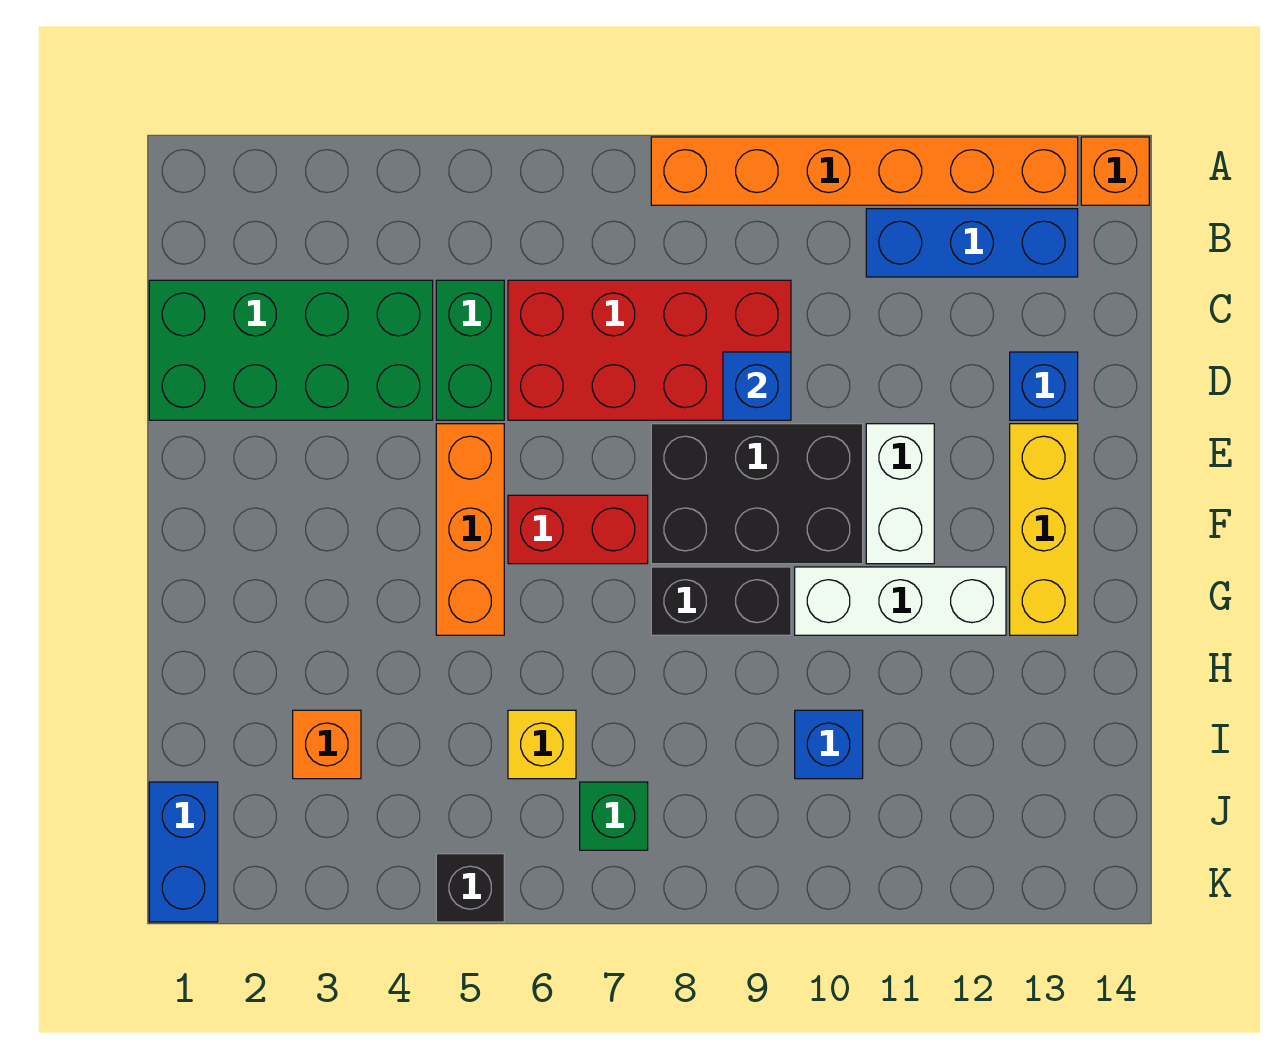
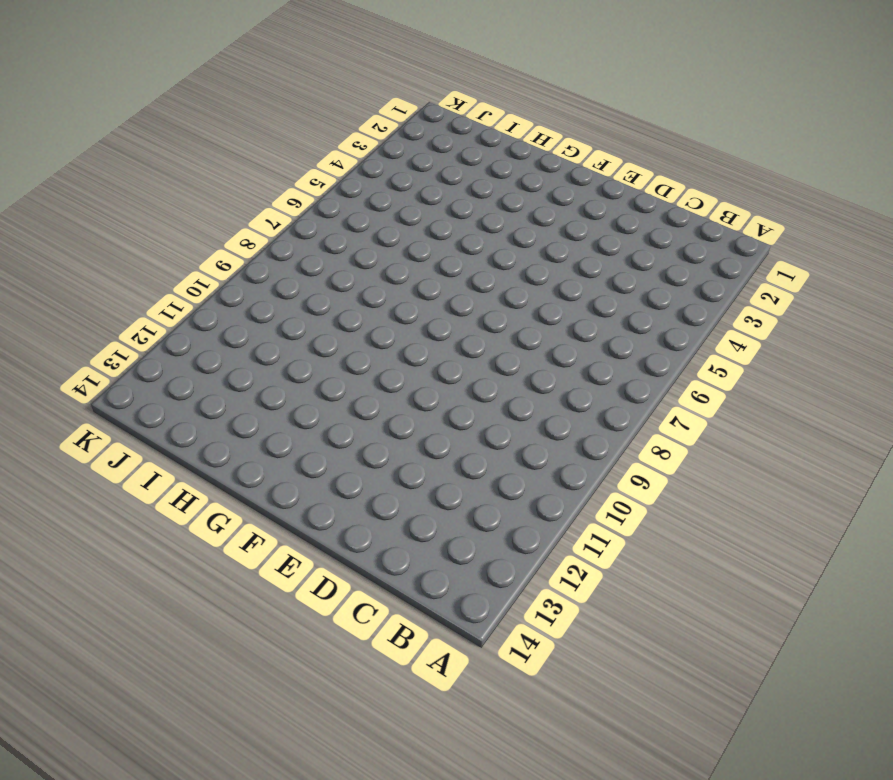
none -> orange 1x6 brick [651,137,1078,205]
none -> orange 1x1 brick [1081,137,1149,205]
none -> blue 1x3 brick [866,209,1078,277]

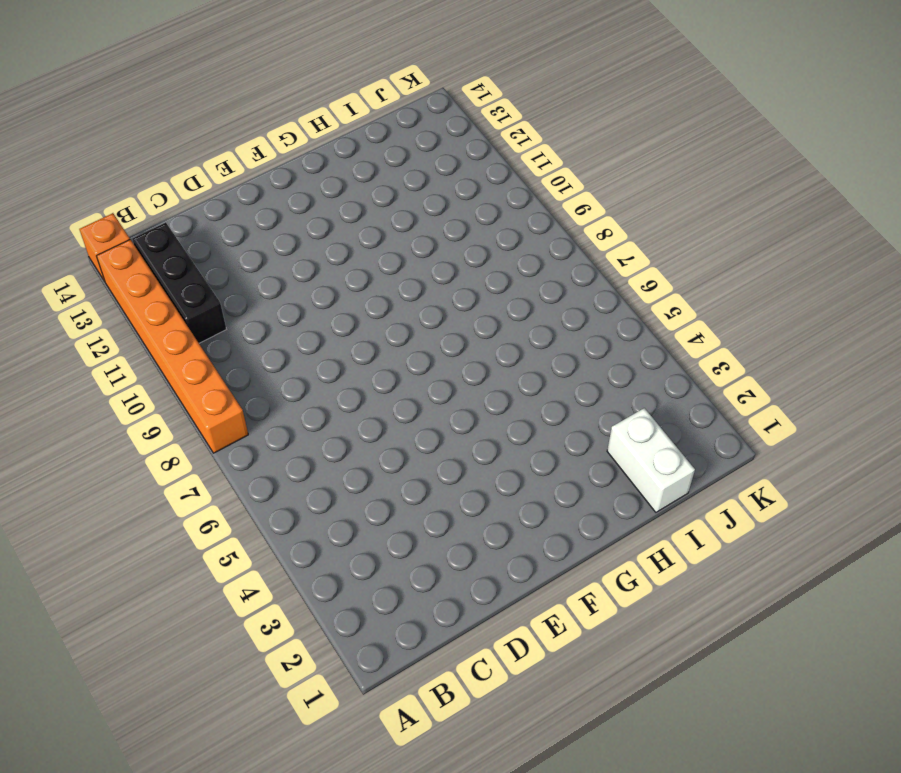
black 1x3 brick [133,223,226,343] -> blue 1x3 brick [866,209,1078,277]
white 1x2 brick [607,408,695,512] -> white 1x2 brick turned to [866,424,934,564]
none -> green 2x4 brick [149,280,433,420]
none -> green 1x2 brick [436,280,504,420]
none -> red 2x4 brick [508,280,791,420]

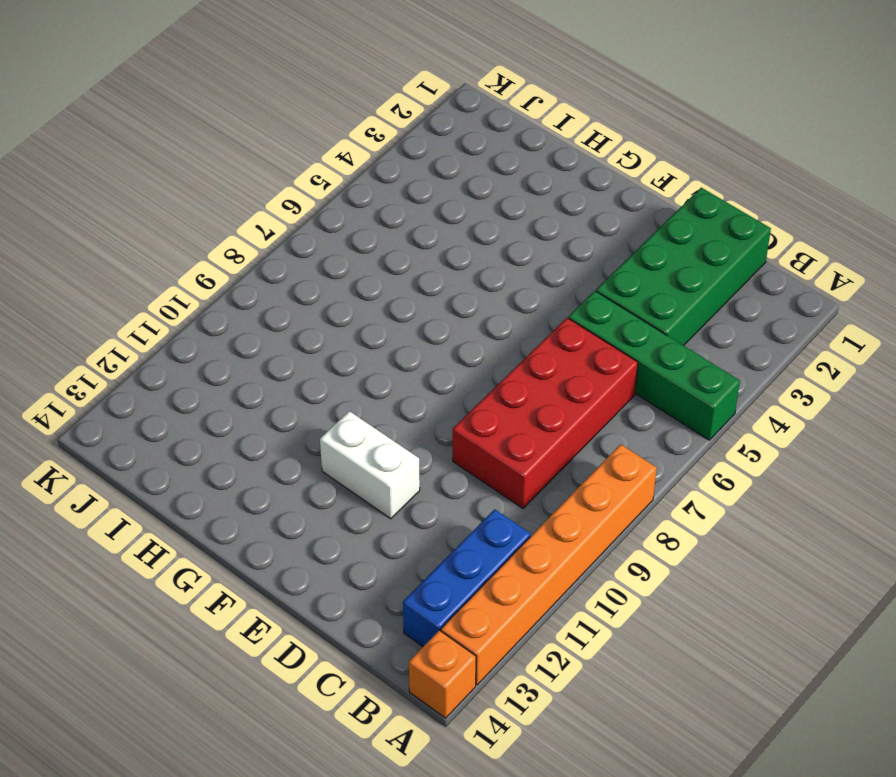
green 1x4 brick [568,291,740,440] -> green 1x2 brick [436,280,504,420]
none -> blue 1x1 brick [1010,352,1078,420]
none -> orange 1x3 brick [436,424,504,635]
none -> black 2x3 brick [651,424,863,564]

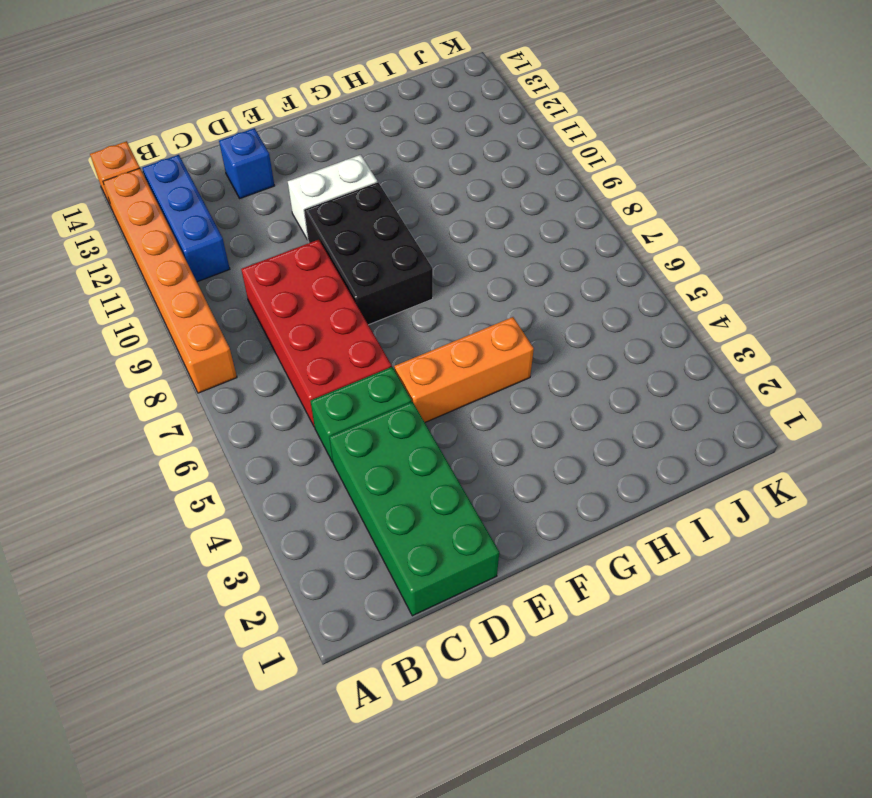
none -> yellow 1x3 brick [1010,424,1078,635]
none -> red 1x2 brick [508,495,648,564]
none -> black 1x2 brick [651,567,791,635]

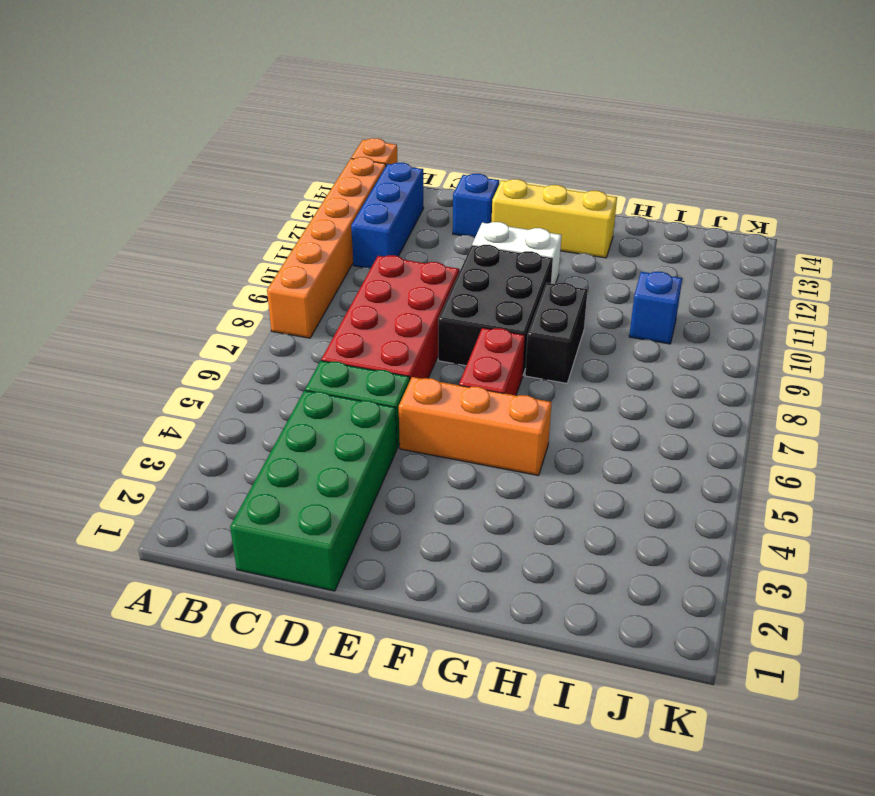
none -> white 1x3 brick [795,567,1006,635]
none -> orange 1x1 brick [293,710,361,779]
none -> yellow 1x1 brick [508,710,576,779]

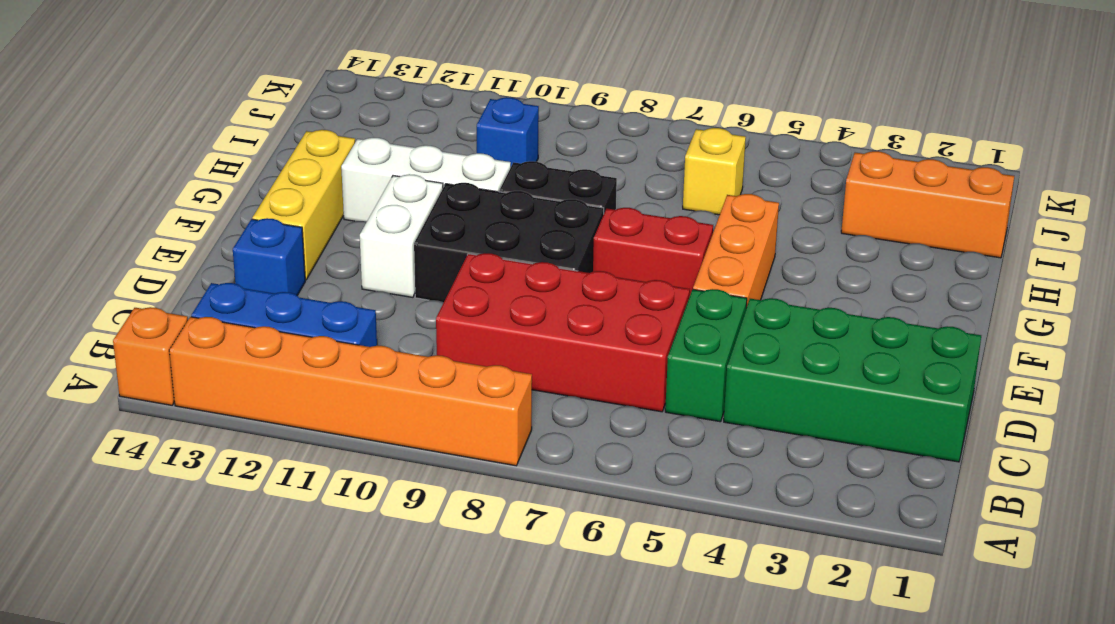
orange 1x3 brick [841,151,1014,258] -> orange 1x1 brick [293,710,361,779]
none -> blue 1x2 brick [149,782,218,922]
none -> green 1x1 brick [580,782,648,850]
none -> black 1x1 brick [436,854,504,922]

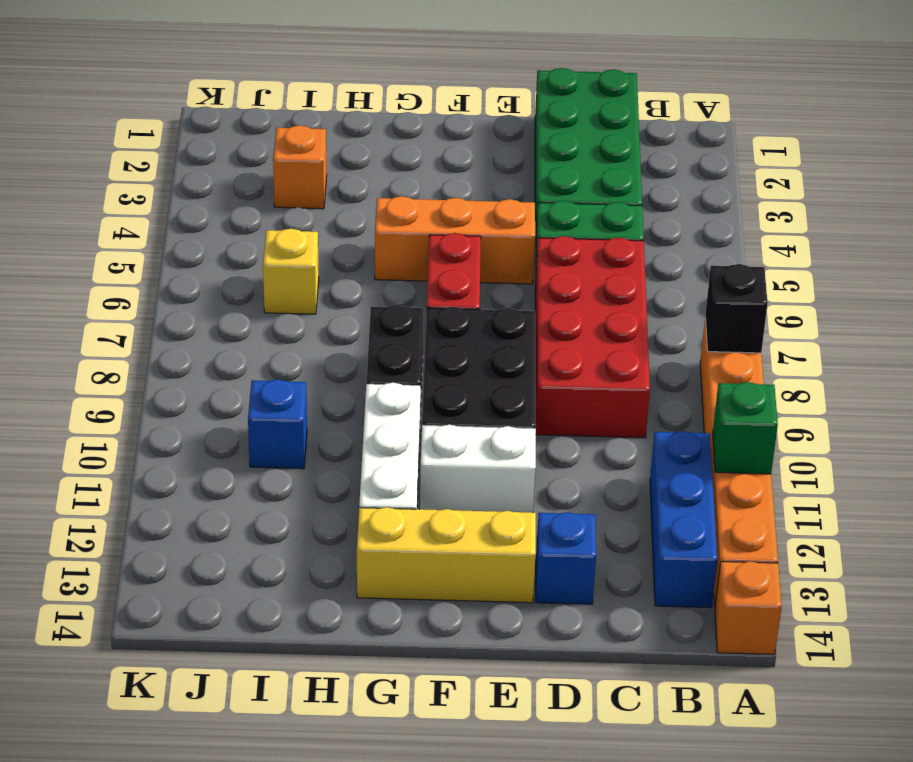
black 1x1 brick [705,264,768,353] -> black 1x1 brick moved to [436,854,504,922]
green 1x1 brick [713,382,778,474] -> green 1x1 brick moved to [580,782,648,850]
none -> blue 1x2 brick [149,782,218,922]
none -> blue 1x1 brick [723,352,791,420]

